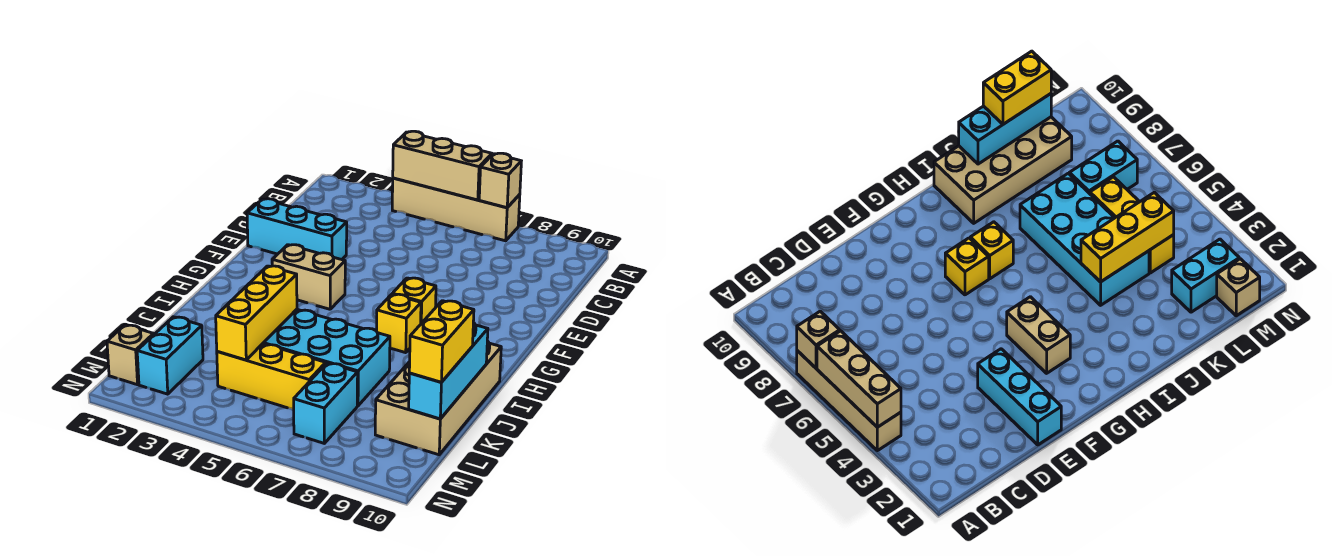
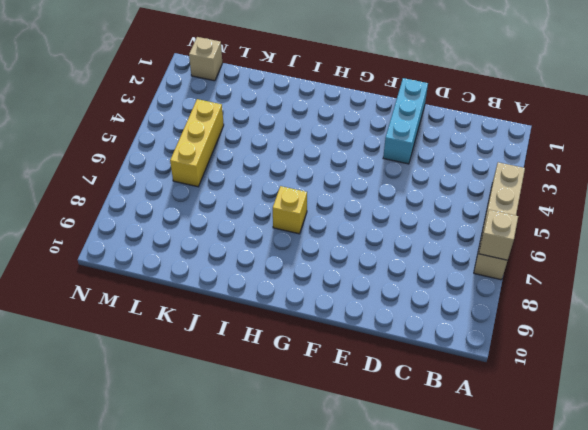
none -> tan 1x2 brick [272,245,345,309]
none -> yellow 1x1 brick [392,278,436,323]
none -> tan 2x4 brick [375,341,501,455]

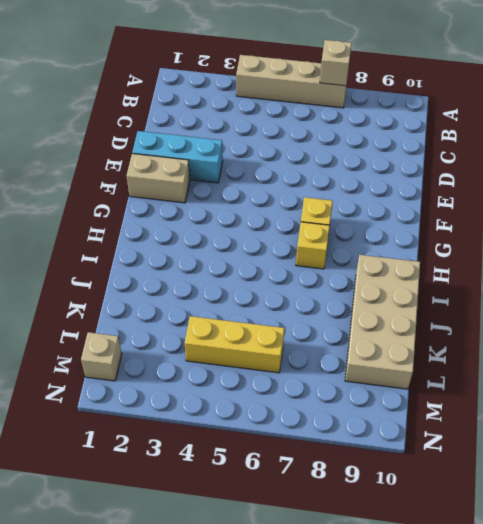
tan 1x2 brick [127,154,190,203] -> tan 1x2 brick moved to [272,245,345,309]
none -> cyan 2x4 brick [263,309,390,406]
none -> cyan 1x2 brick [137,317,203,394]
none -> cyan 1x2 brick [294,363,358,443]

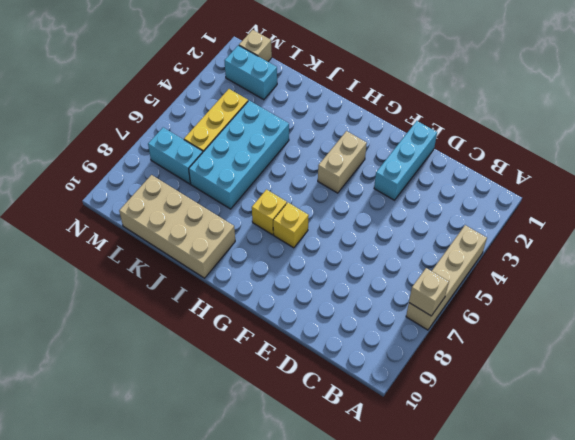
none -> tan 1x3 brick [393,131,492,200]
none -> yellow 1x3 brick [216,266,297,360]
none -> cyan 1x3 brick [409,323,488,419]

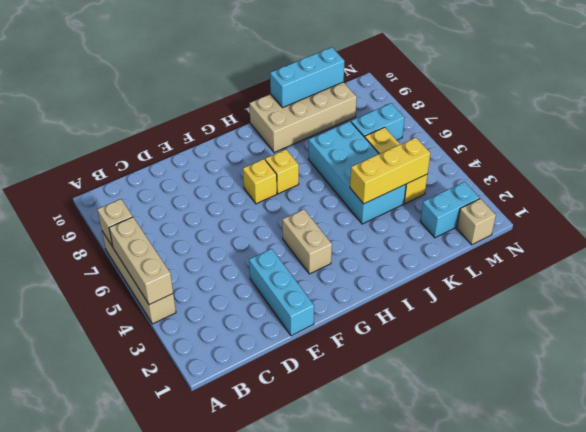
none -> yellow 1x2 brick [409,301,474,382]

